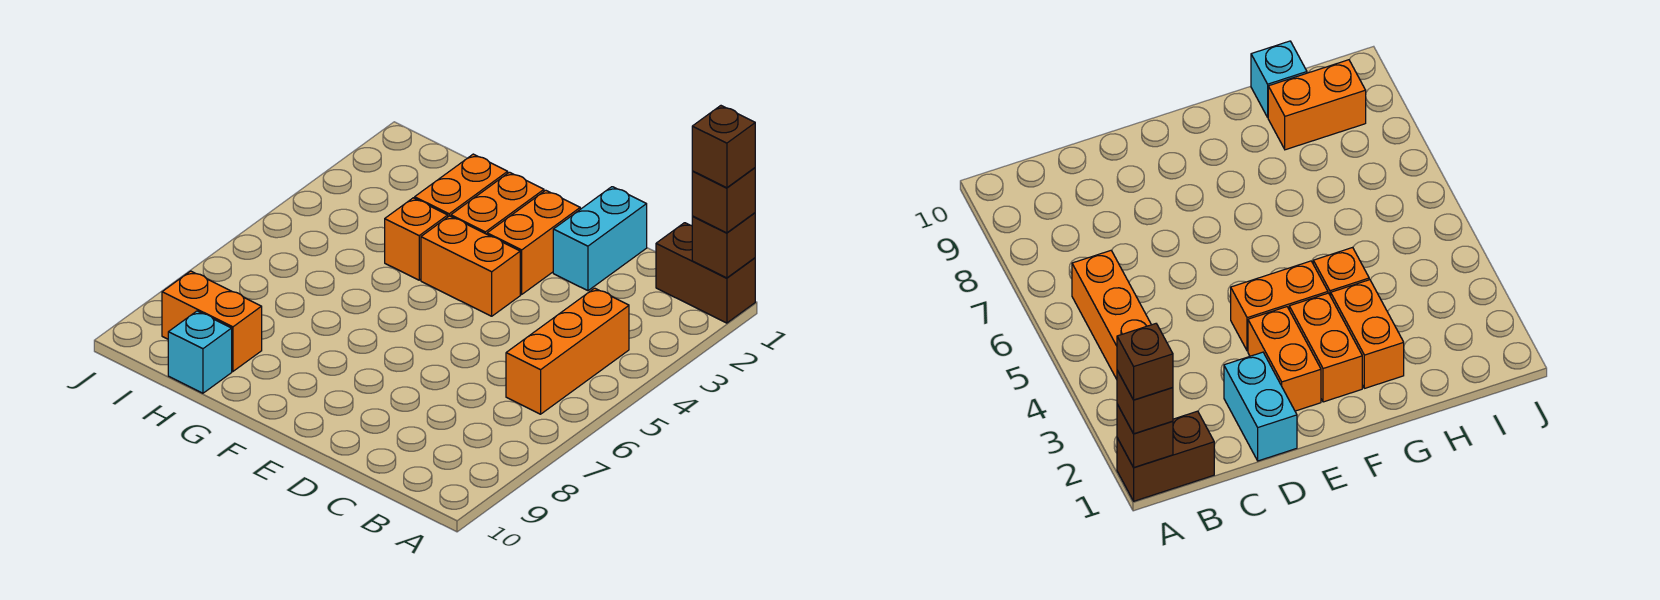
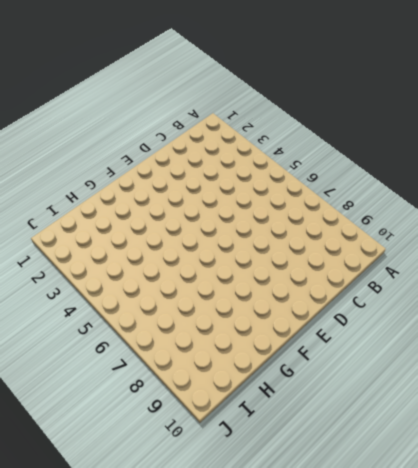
none -> brown 1x2 brick [656,223,755,323]
none -> orange 1x3 brick [506,288,629,414]
none -> cyan 1x2 brick [553,187,647,291]

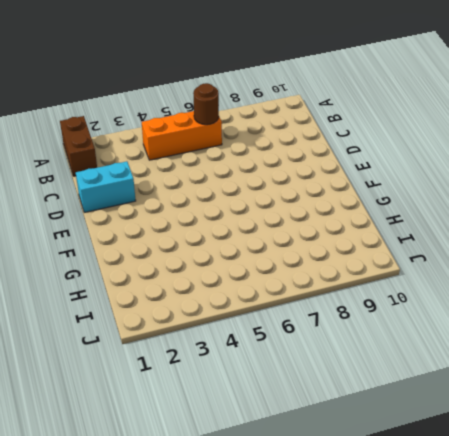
brown 1x1 round brick [193,83,219,125] -> none
none -> orange 1x2 brick [487,190,580,294]
none -> orange 1x2 brick [421,216,520,316]
none -> orange 1x2 brick [451,172,544,234]

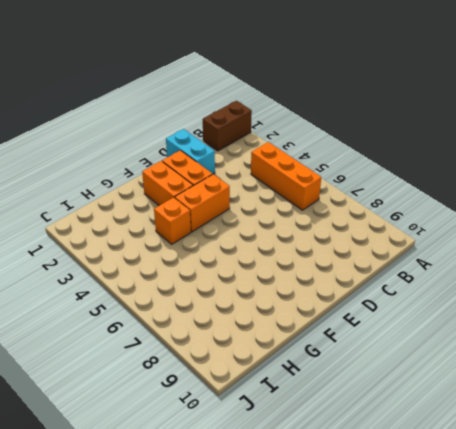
none -> orange 1x2 brick [415,154,508,217]
none -> orange 1x2 brick [162,271,262,371]
none -> cyan 1x1 brick [168,311,232,393]

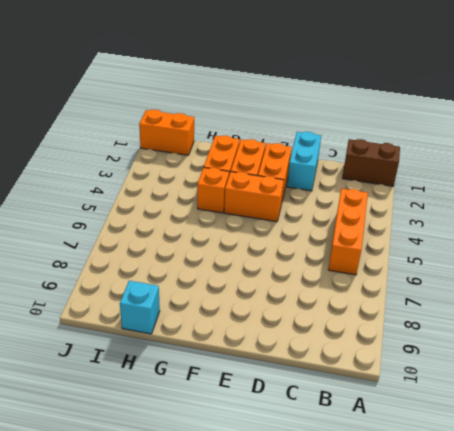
orange 1x2 brick [139,110,194,155] -> orange 1x2 brick moved to [162,271,262,371]
none -> brown 1x1 brick [692,213,755,278]
none -> brown 1x1 brick [692,168,755,233]
none -> brown 1x1 brick [692,106,755,188]

